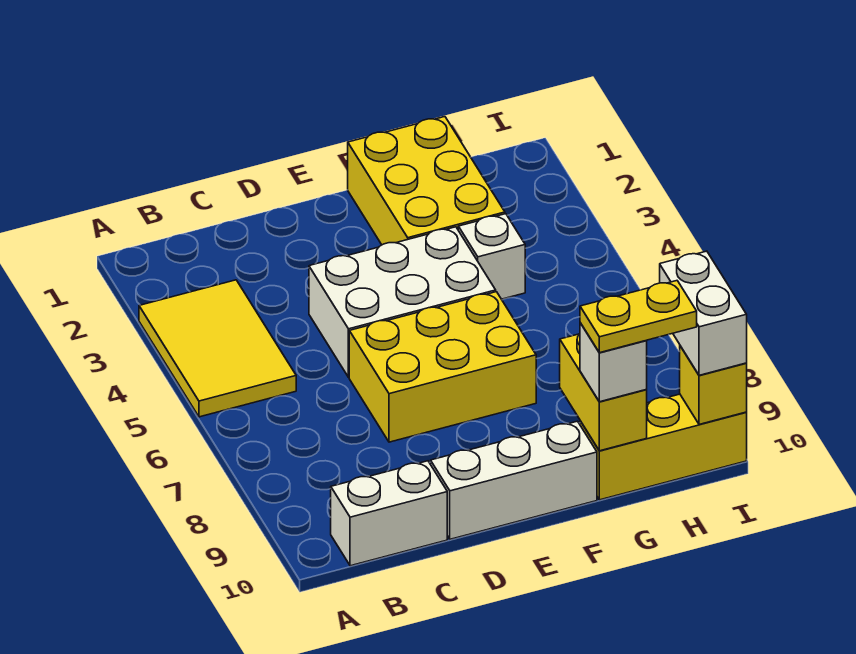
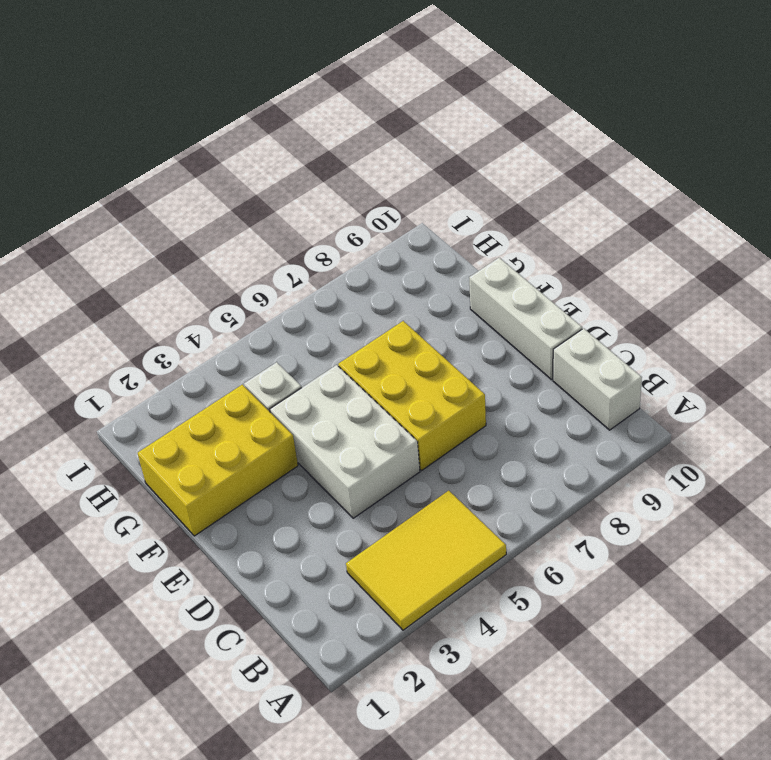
none -> yellow 1x3 brick [580,394,747,500]
none -> yellow 1x2 brick [560,334,647,451]
none -> yellow 1x1 brick [680,346,747,424]

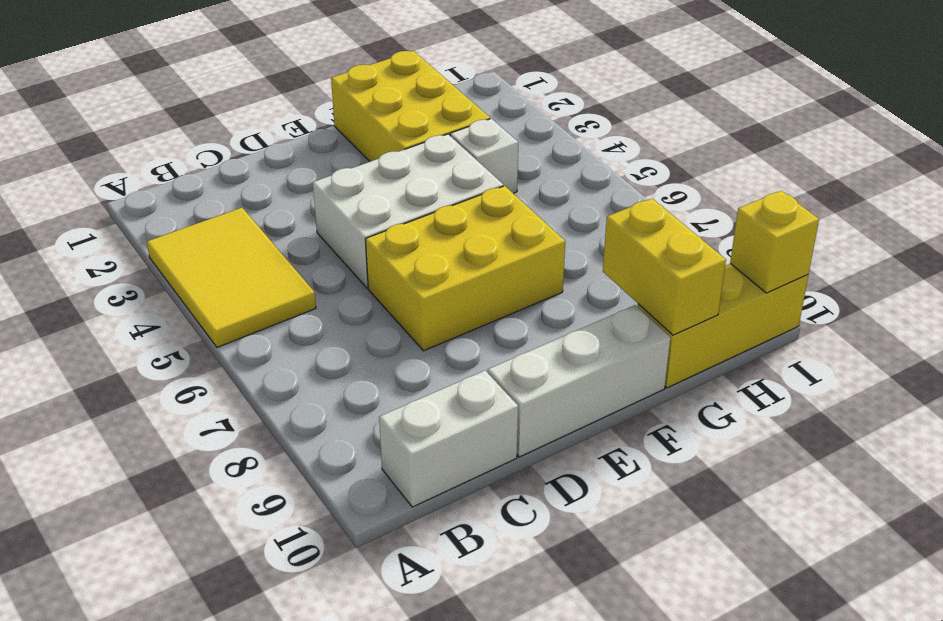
none -> white 1x1 brick [580,323,647,402]
none -> white 1x2 brick [660,251,747,375]
none -> yellow 1x2 plate [580,281,697,353]

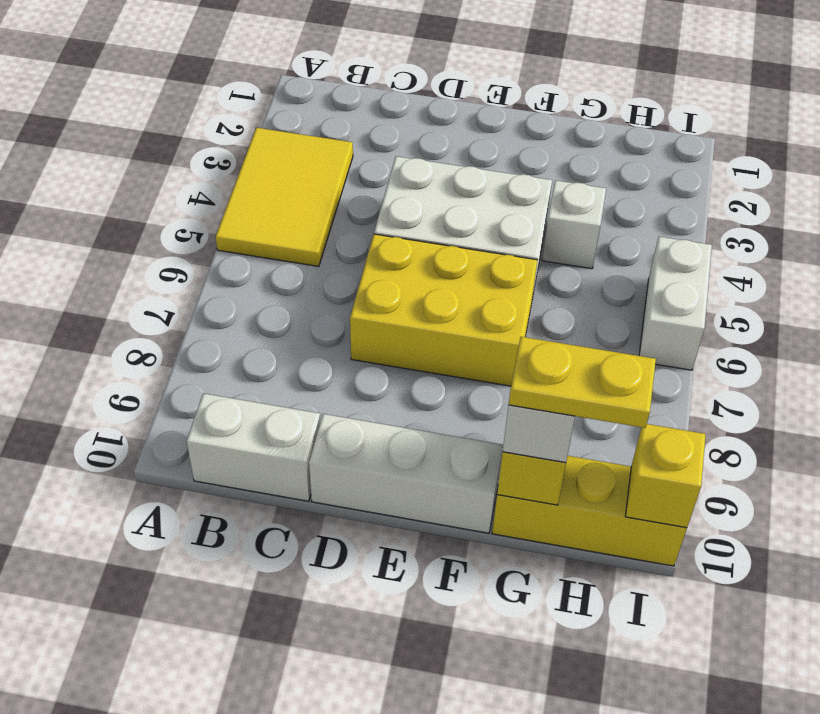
white 1x2 brick [639,237,712,370] -> white 1x2 brick moved to [660,251,747,375]
none -> yellow 2x3 brick [348,117,505,245]

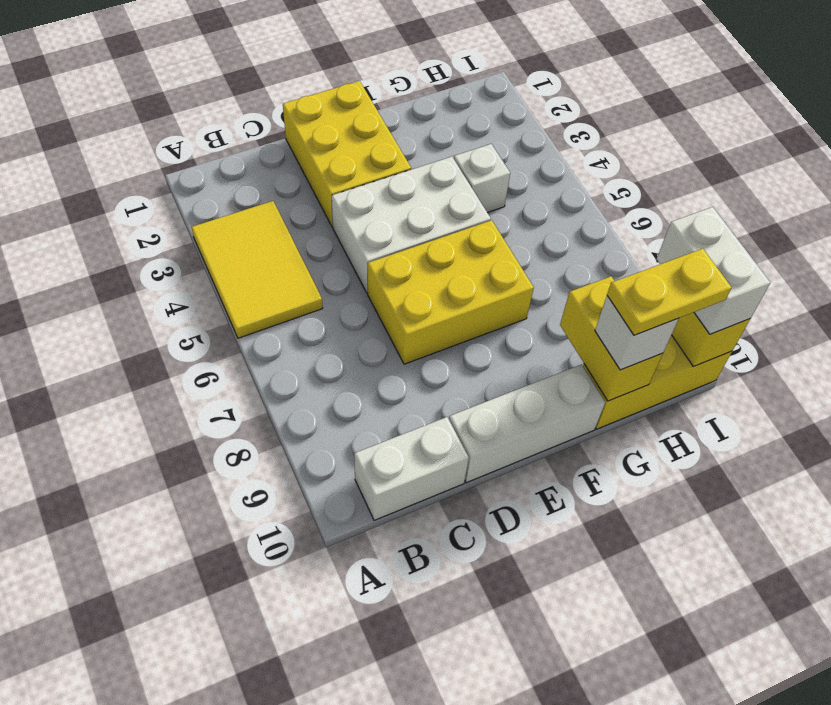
yellow 2x3 brick [283,81,411,227] -> yellow 2x3 brick moved to [348,117,505,245]

